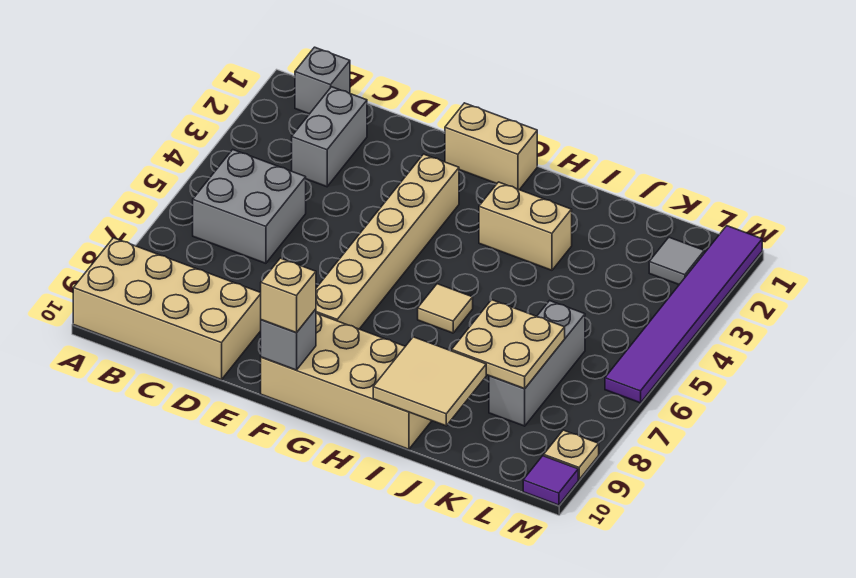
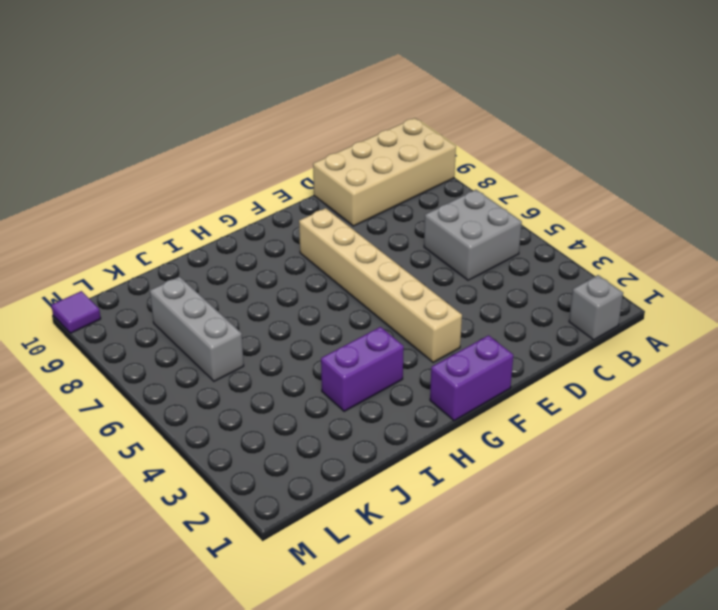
purple 1x2 brick [430,335,513,421] -> tan 1x2 brick [445,103,537,190]
purple 1x2 brick [321,327,404,412] -> tan 1x2 brick [479,182,572,270]
none -> grey 1x2 brick [292,87,367,187]
none -> tan 2x4 brick [261,313,432,449]
none -> tan 1x1 tile [418,284,473,333]

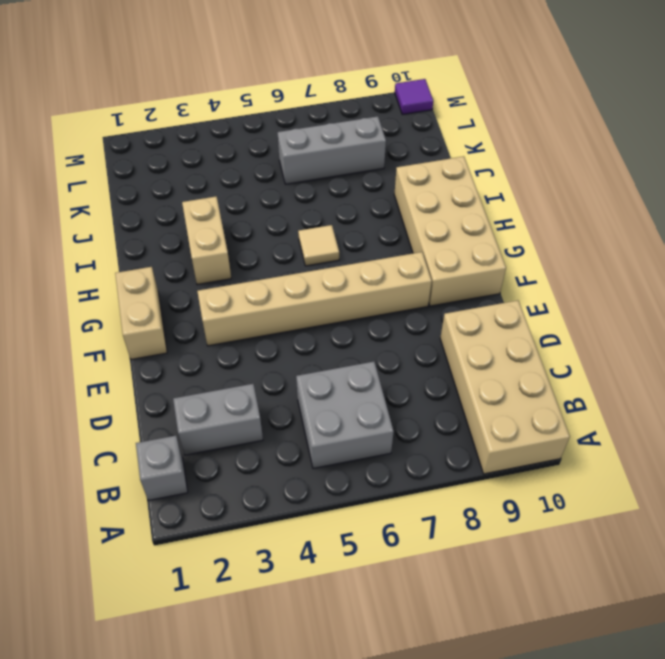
none -> grey 1x1 tile [649,237,704,284]
none -> purple 1x6 tile [605,226,762,403]
none -> tan 1x1 plate [544,430,599,479]

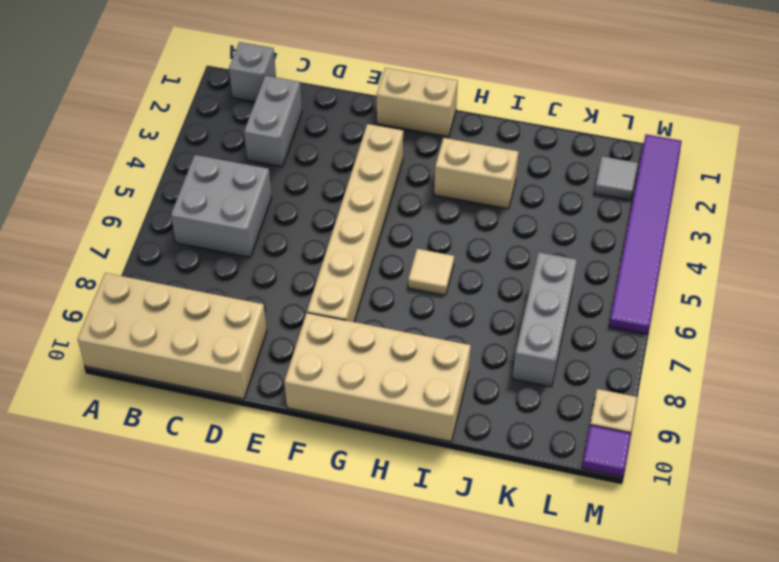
none -> grey 1x1 brick [261,309,316,370]
none -> tan 2x2 tile [373,337,486,426]
none -> tan 2x2 plate [452,300,565,389]

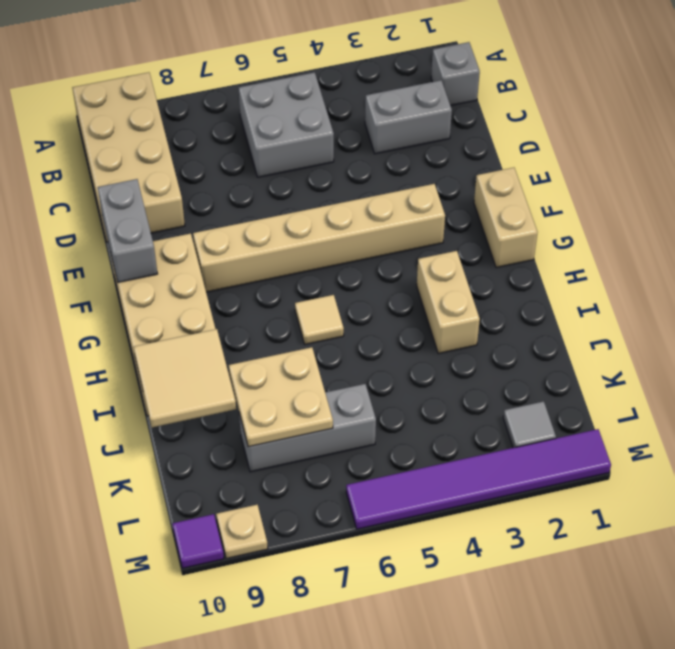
grey 1x2 brick [98,179,158,282] -> grey 1x1 brick [261,309,316,370]
none -> tan 1x1 brick [261,258,316,333]

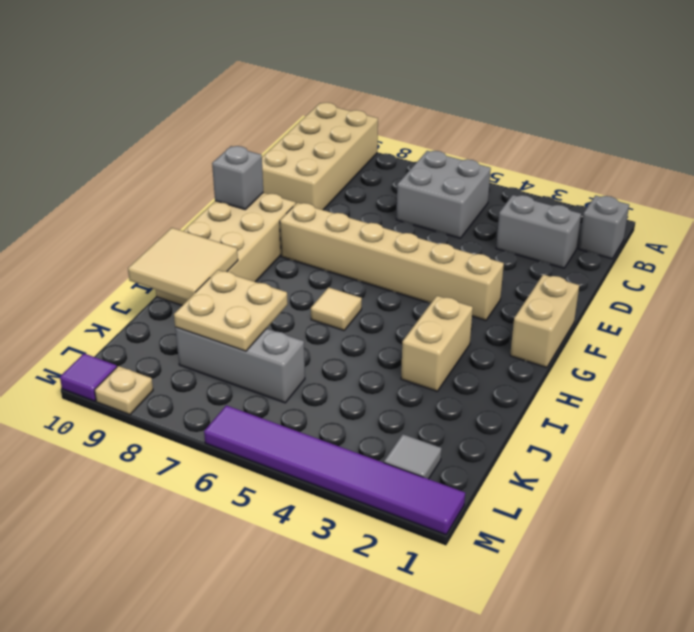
none -> tan 1x1 brick [261,258,316,333]

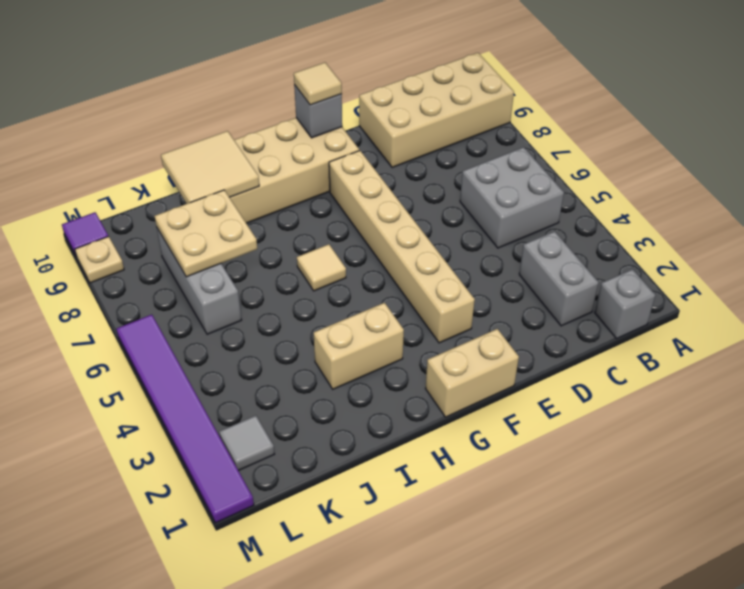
tan 1x1 tile [294,62,342,105] -> tan 1x1 brick [261,258,316,333]

